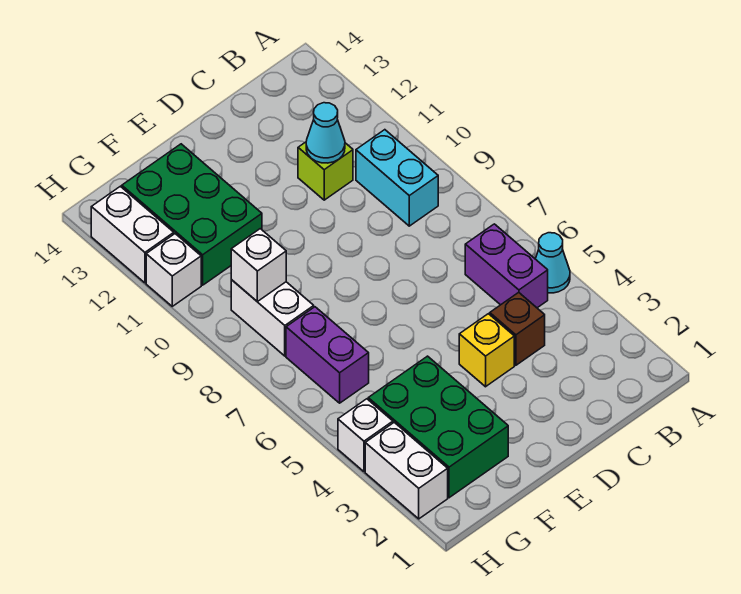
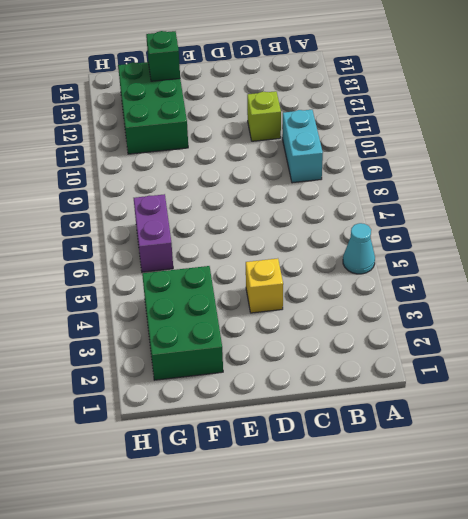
green 1x1 brick [146,31,180,81] -> none
none -> purple 1x2 brick [465,224,548,308]
none -> brown 1x1 brick [490,292,545,365]
none -> white 1x2 brick [231,280,314,356]

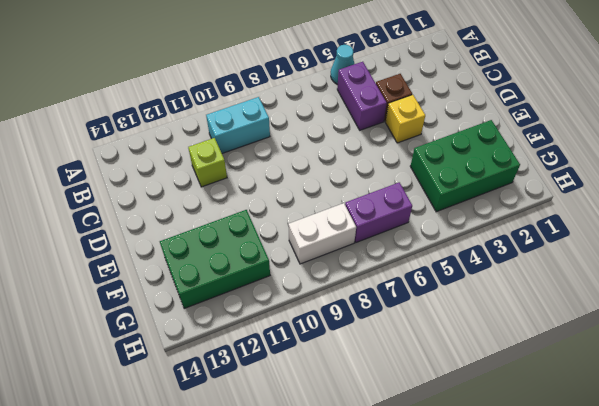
purple 1x2 brick [337,62,387,130] -> purple 1x2 brick turned to [465,224,548,308]
none -> white 1x2 brick [365,422,448,519]
none -> white 1x1 brick [338,399,393,472]
none -> white 1x1 brick [146,234,201,306]

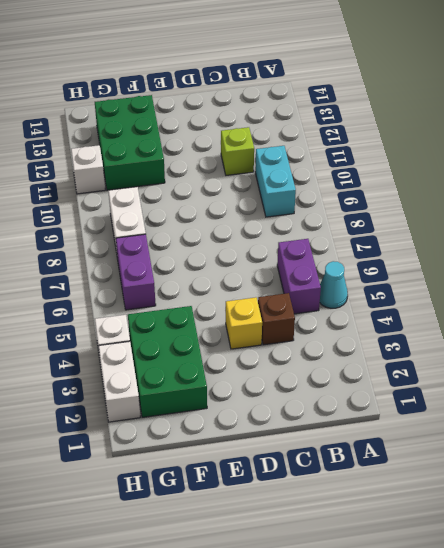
none -> white 1x2 brick [91,186,174,283]
none -> cyan 1x1 cone [306,103,345,163]
none -> white 1x1 brick [231,229,286,301]

